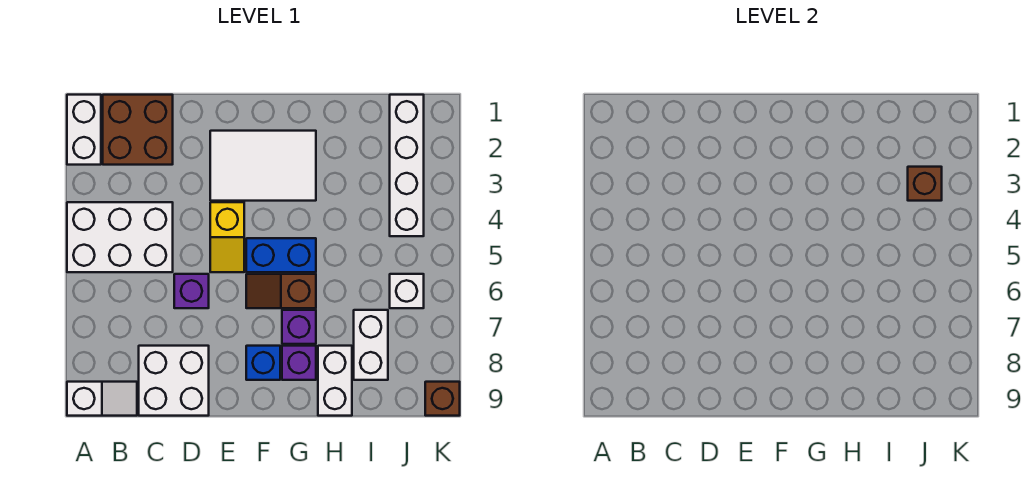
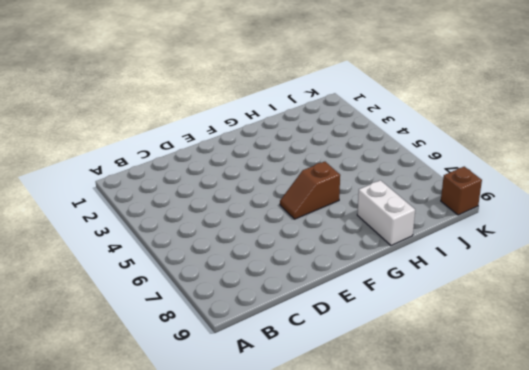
none -> white 1x2 brick [67,95,101,165]
none -> white 2x3 brick [67,202,173,272]
none -> white 1x2 slope [67,382,137,416]

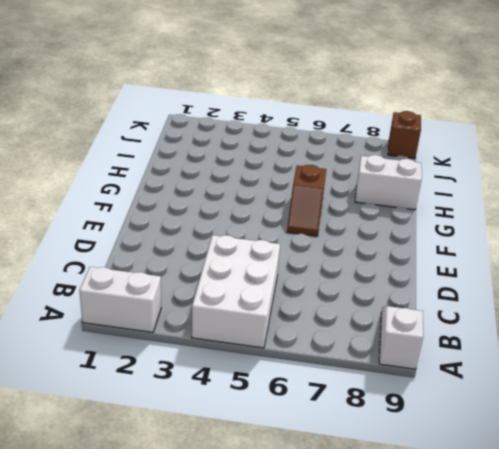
none -> brown 2x2 brick [103,95,173,165]
none -> white 2x2 brick [139,346,209,416]
none -> purple 1x1 brick [174,274,209,308]

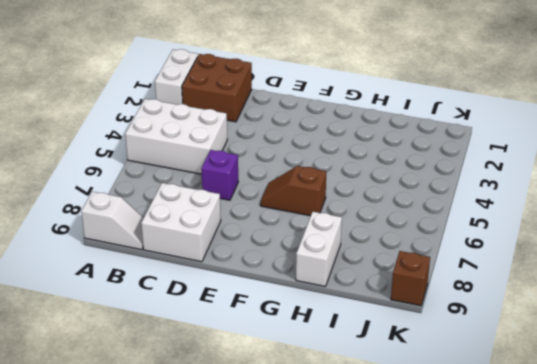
none -> white 2x3 tile [210,131,316,201]
none -> yellow 1x2 slope [210,202,244,272]
none -> blue 1x2 brick [246,238,316,272]

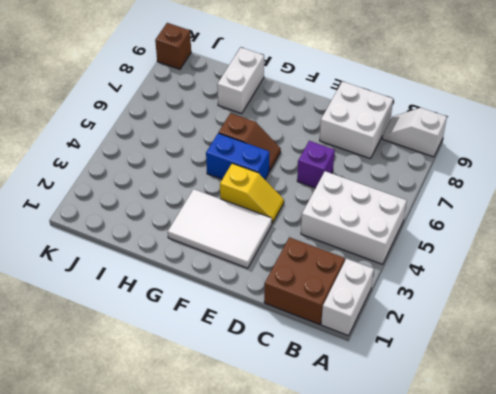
yellow 1x2 slope [220,163,284,223] -> yellow 1x2 slope turned to [210,202,244,272]
none -> blue 1x1 brick [246,346,280,380]
none -> purple 1x1 brick [282,310,316,344]
none -> purple 1x1 brick [282,346,316,380]

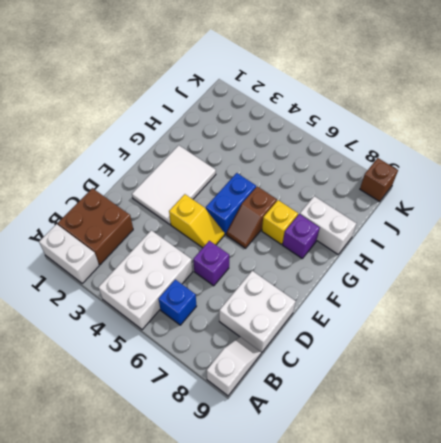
blue 1x1 brick [158,280,196,325] -> blue 1x1 brick moved to [246,346,280,380]
yellow 1x1 brick [262,200,298,244] -> purple 1x1 brick [282,310,316,344]
none -> white 1x2 brick [354,310,388,380]
none -> white 1x4 brick [390,95,424,236]
none -> white 1x1 brick [390,274,424,308]

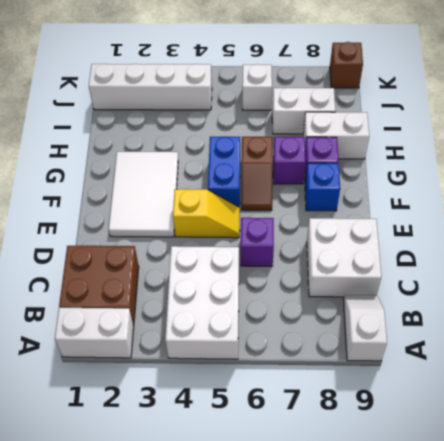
none -> brown 1x1 brick [908,167,942,201]

